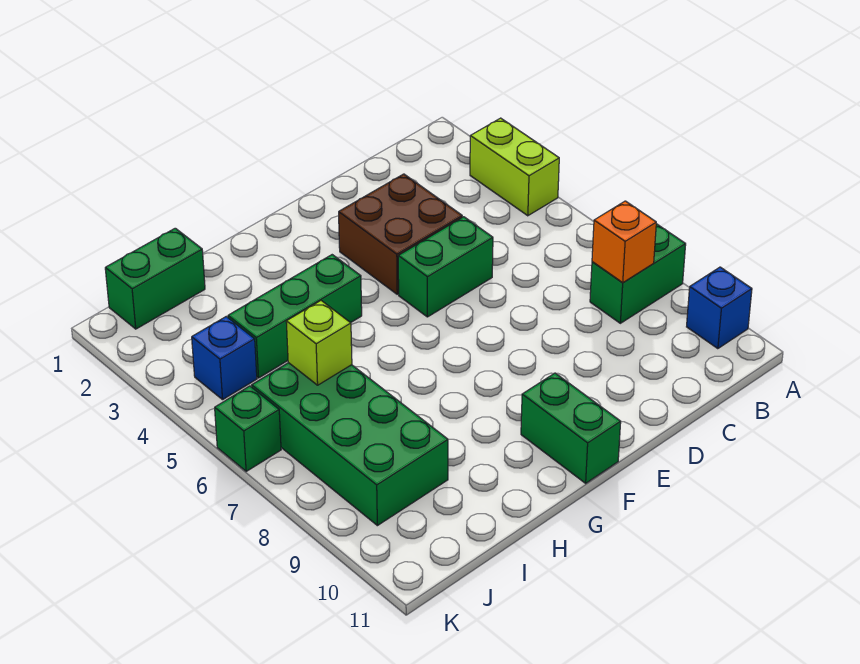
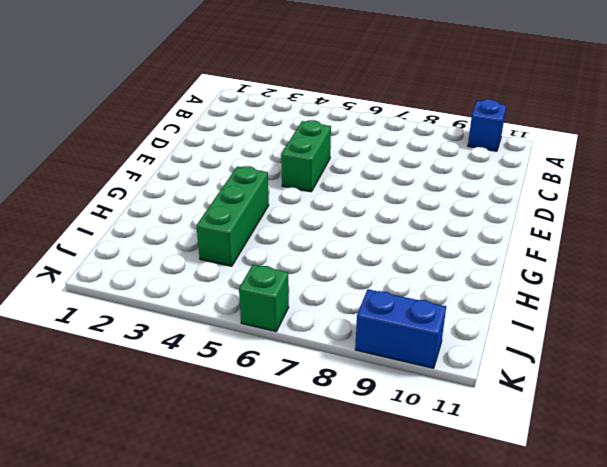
blue 1x2 brick [355,289,446,368] -> none
none -> lime 1x2 brick [470,118,559,216]
none -> green 1x2 brick [590,224,686,323]
none -> brown 2x2 brick [339,174,462,294]

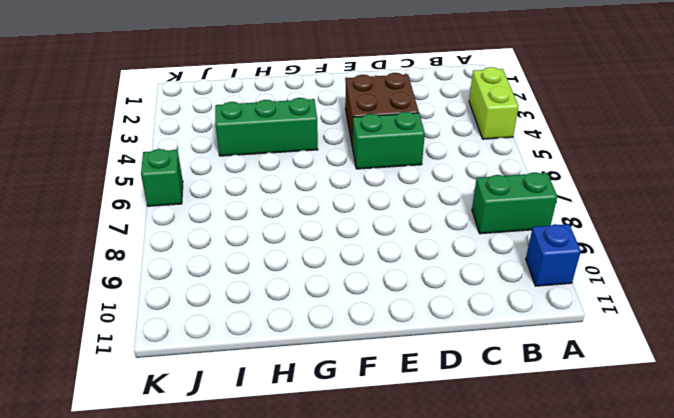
none -> green 1x2 brick [521,373,621,483]
none -> green 1x2 brick [105,228,205,329]
none -> green 2x4 brick [252,363,448,526]

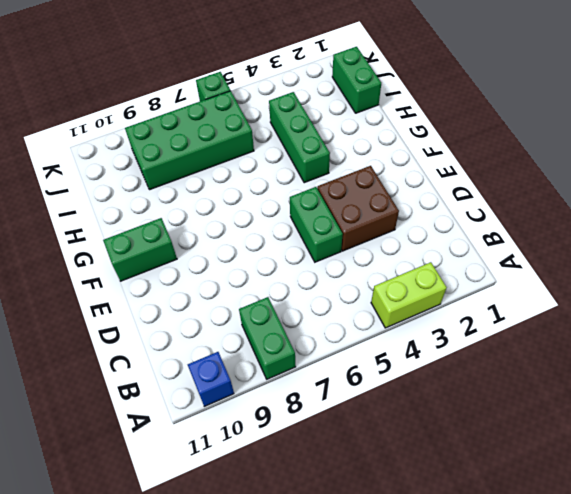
none -> blue 1x1 brick [192,317,257,400]
none -> orange 1x1 brick [592,201,656,283]
none -> lime 1x1 brick [286,301,352,385]

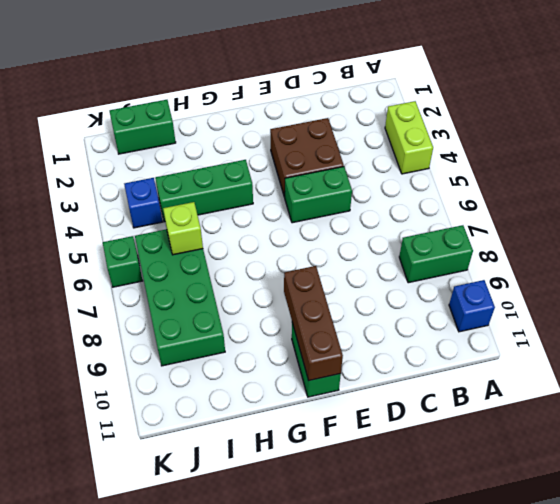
brown 1x3 brick [284,266,343,381] -> none
none -> orange 1x1 brick [592,201,656,283]

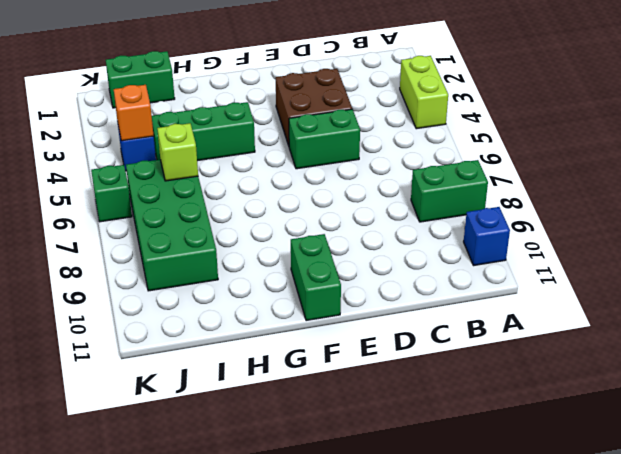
orange 1x1 brick [114,85,154,141] -> orange 1x1 brick moved to [592,201,656,283]

